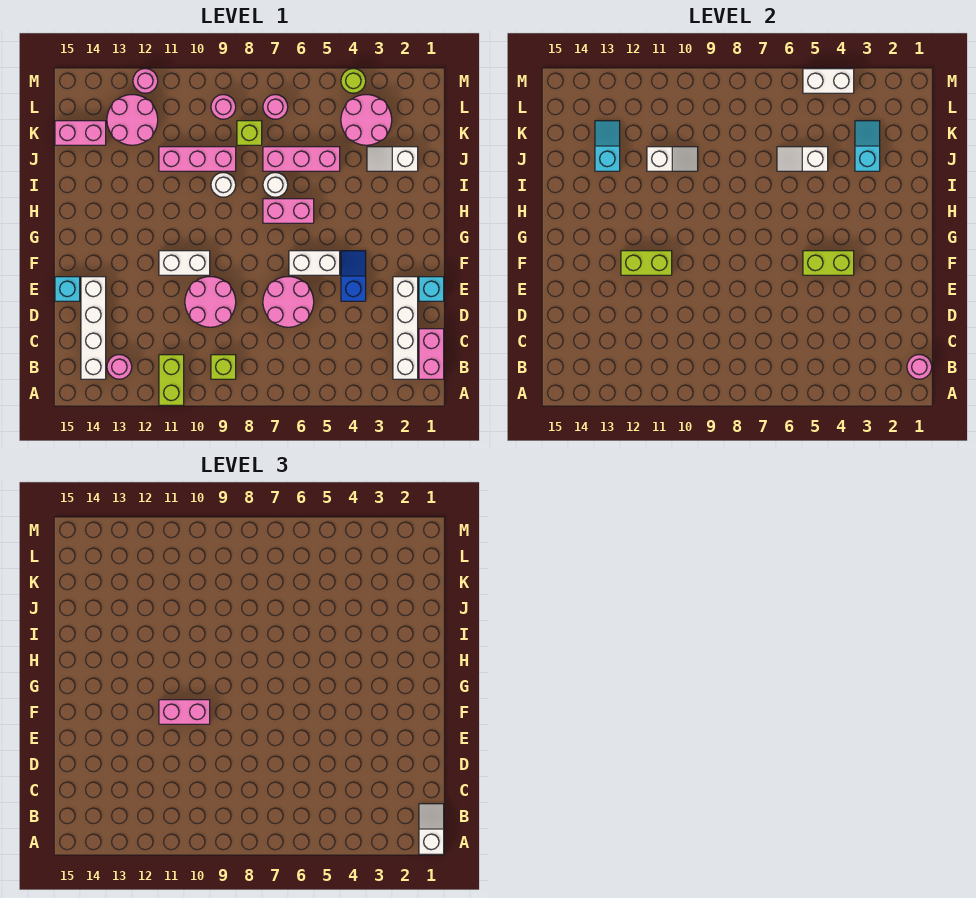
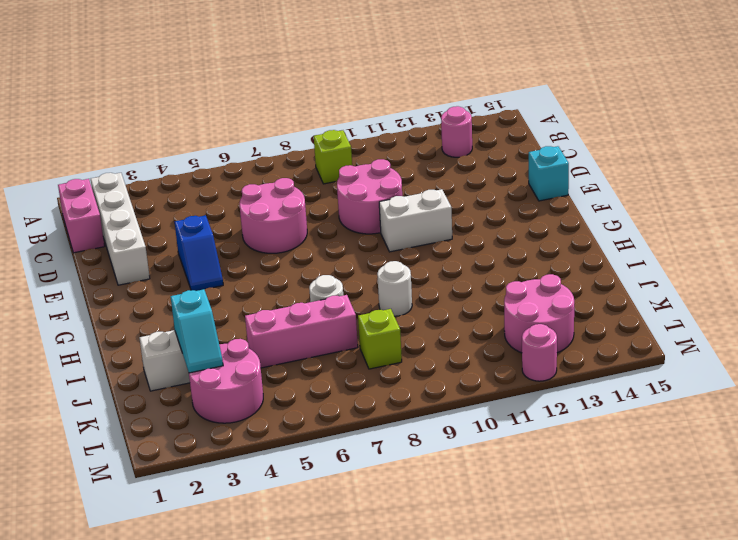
none -> lime 1x2 brick [159,355,184,405]
none -> white 1x4 brick [81,277,106,379]
none -> cyan 1x1 brick [419,277,444,301]
none -> white 1x2 brick [289,251,340,275]

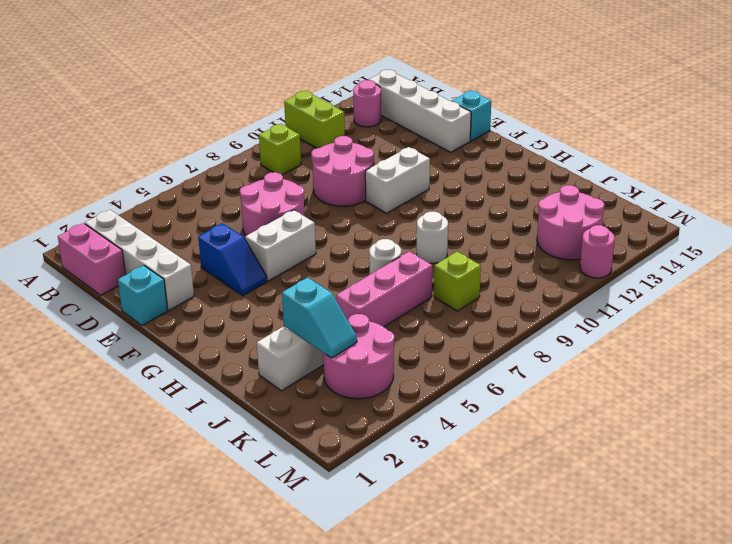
none -> pink 1x2 brick [263,199,314,223]
none -> pink 1x3 brick [159,147,236,171]
none -> pink 1x2 brick [55,121,106,145]
none -> pink 1x1 round brick [263,95,288,119]

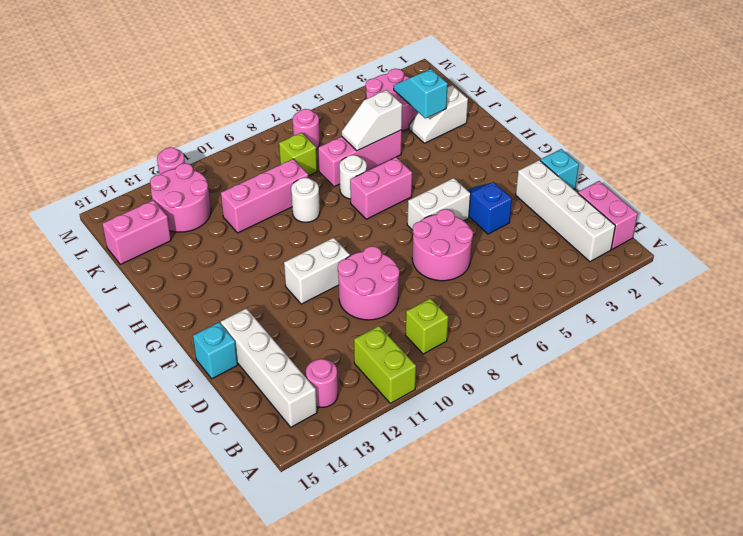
none -> pink 1x1 round brick [211,95,236,119]
none -> lime 1x1 round brick [341,69,366,93]
none -> pink 1x1 round brick [907,355,932,379]
none -> lime 1x2 brick [803,251,854,275]

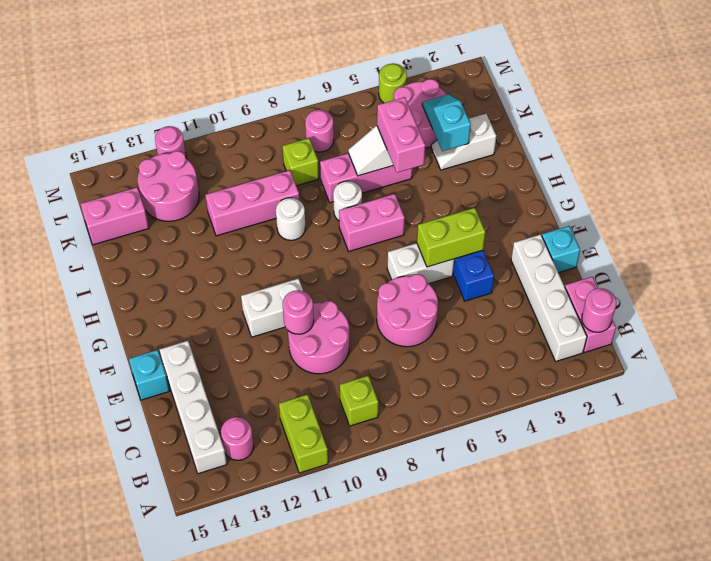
pink 1x1 round brick [283,290,314,334] -> pink 1x1 round brick moved to [211,95,236,119]
pink 1x2 brick [377,97,425,173] -> pink 1x2 brick turned to [159,700,210,724]
none -> lime 1x2 brick [621,251,672,275]
none -> white 1x2 slope [647,147,698,171]
none -> cyan 1x2 slope [595,121,620,171]
none -> white 1x2 brick [803,69,854,93]

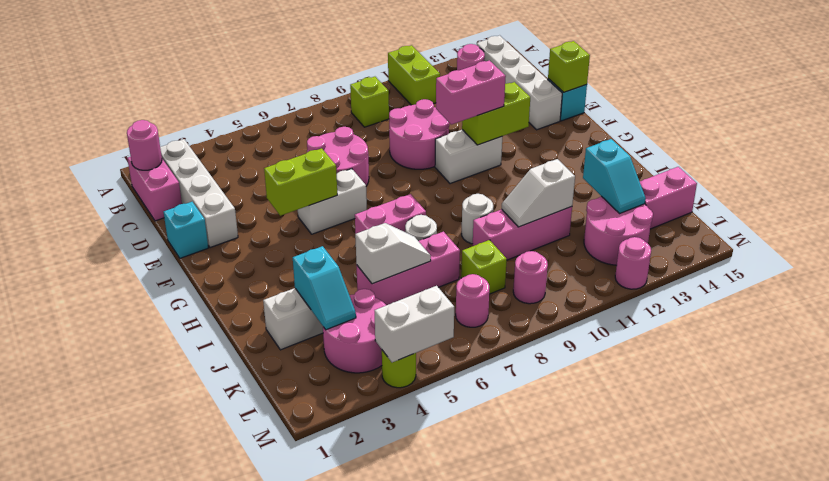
lime 1x1 brick [548,41,590,92] -> none
none -> blue 1x2 slope [341,251,366,301]
none -> white 1x2 slope [419,804,444,854]

